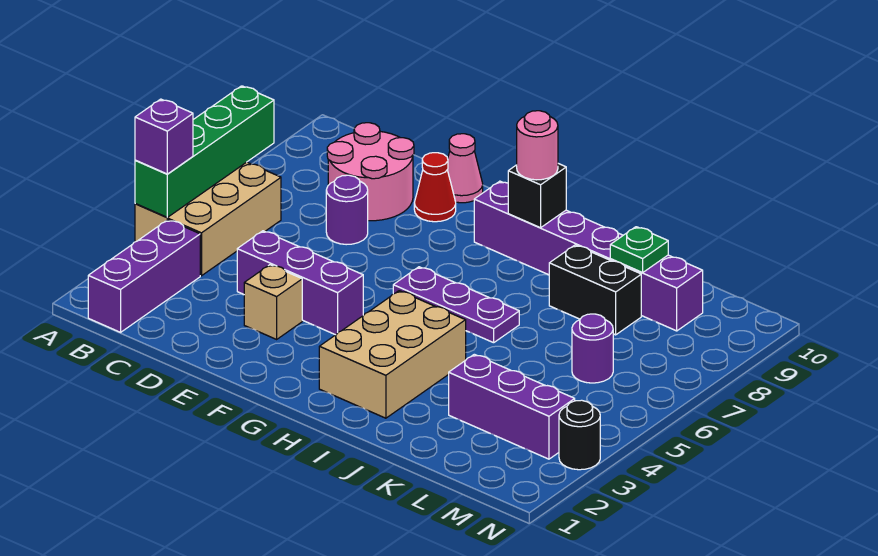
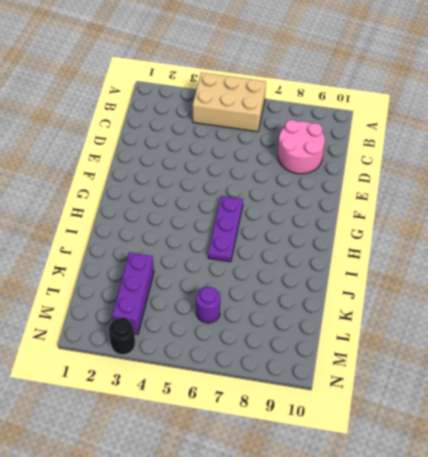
none -> purple 1x3 brick [88,220,200,332]
none -> purple 1x3 brick [237,231,363,335]
none -> purple 1x1 round brick [326,175,368,245]

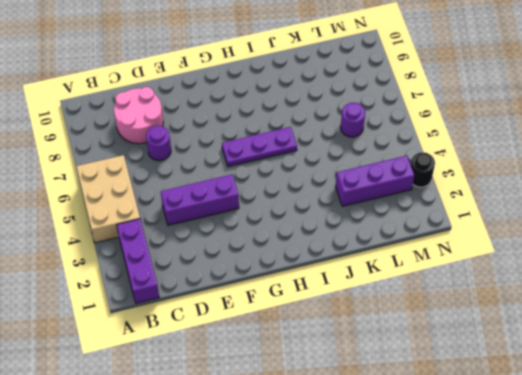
none -> tan 1x1 brick [244,265,302,339]
none -> red 1x1 cone [414,153,456,222]
none -> pink 1x1 cone [447,134,483,203]

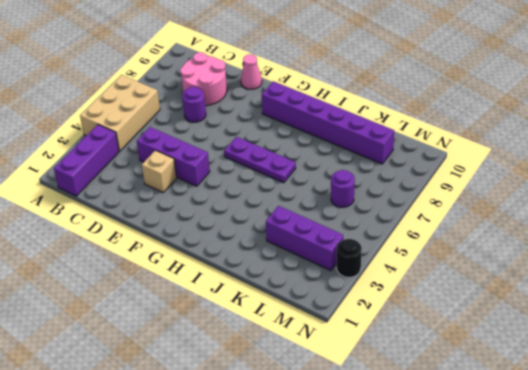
none -> red 1x1 cone [414,153,456,222]
none -> tan 2x3 brick [319,291,466,418]
none -> black 1x2 brick [549,245,641,335]

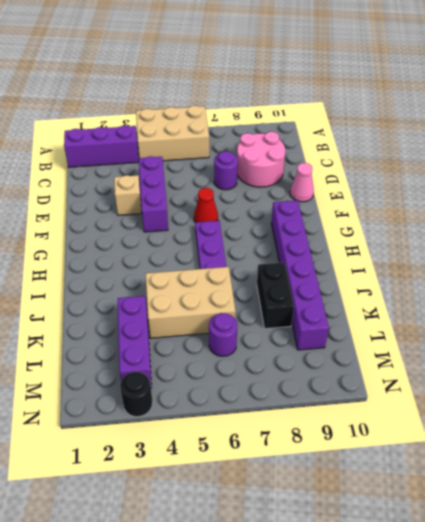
red 1x1 cone [194,188,218,222] -> red 1x1 cone moved to [414,153,456,222]
tan 2x3 brick [146,267,236,338] -> tan 2x3 brick moved to [319,291,466,418]
none -> green 1x4 brick [135,86,274,217]
none -> black 1x1 brick [508,164,566,228]
none -> green 1x1 plate [610,227,668,272]

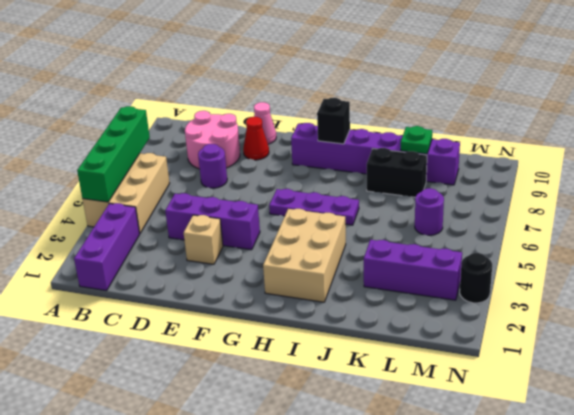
none -> purple 1x1 brick [135,99,193,174]
none -> pink 1x1 round brick [517,111,558,180]

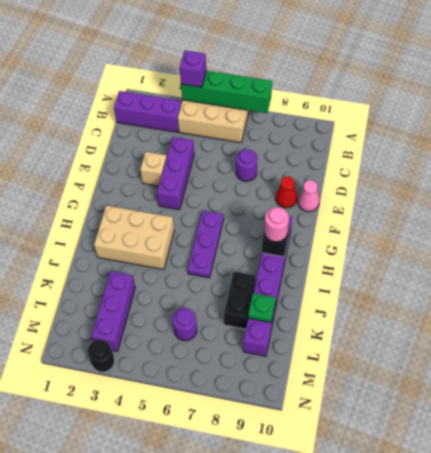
none -> pink 2x2 round brick [327,123,414,221]

